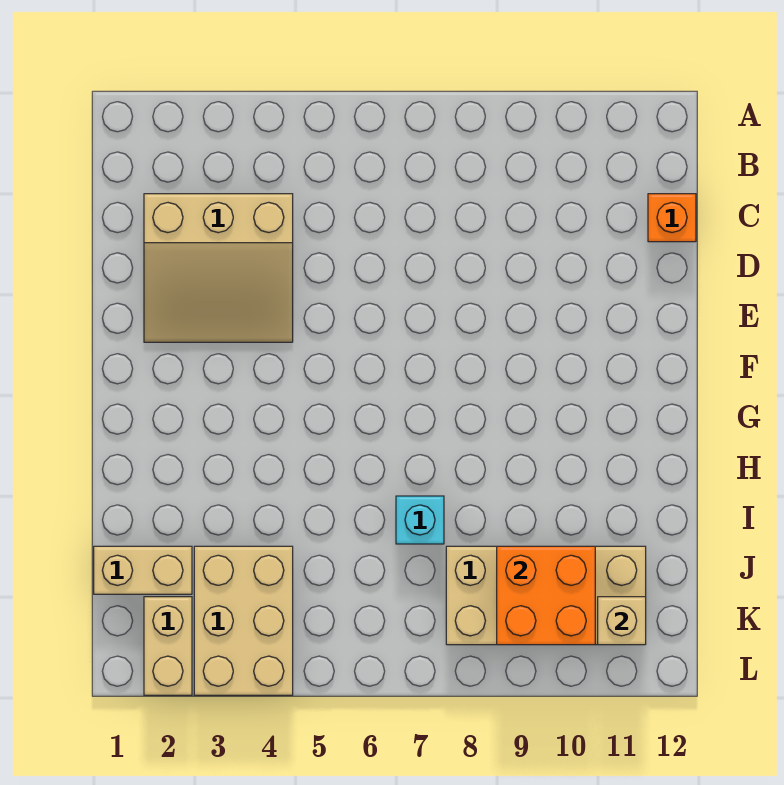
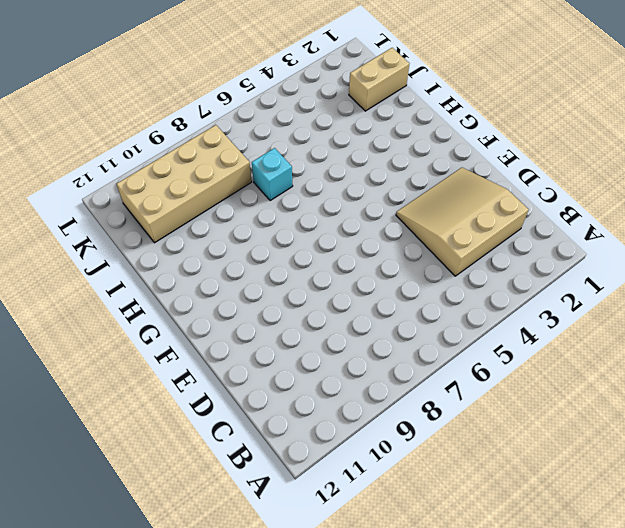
none -> orange 1x1 brick [648,194,696,242]
none -> tan 2x3 brick [194,546,293,695]

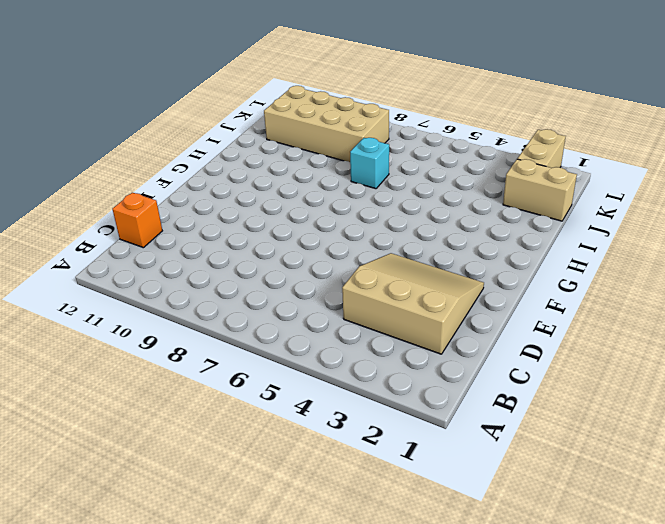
none -> tan 2x3 brick [194,546,293,695]
none -> orange 2x2 brick [497,546,595,645]

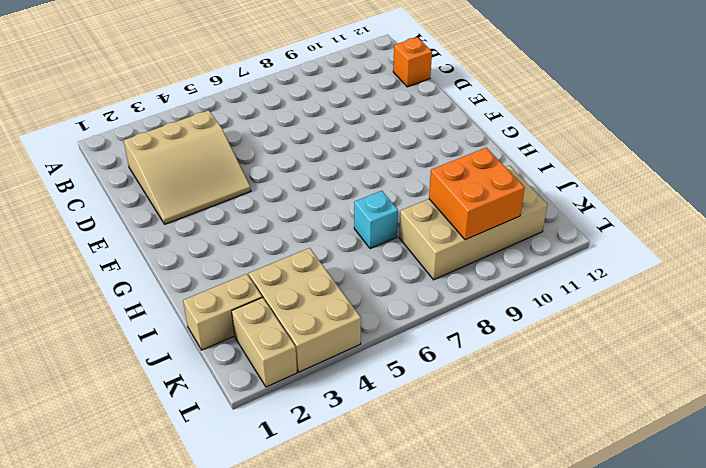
none -> tan 1x1 brick [598,597,646,645]

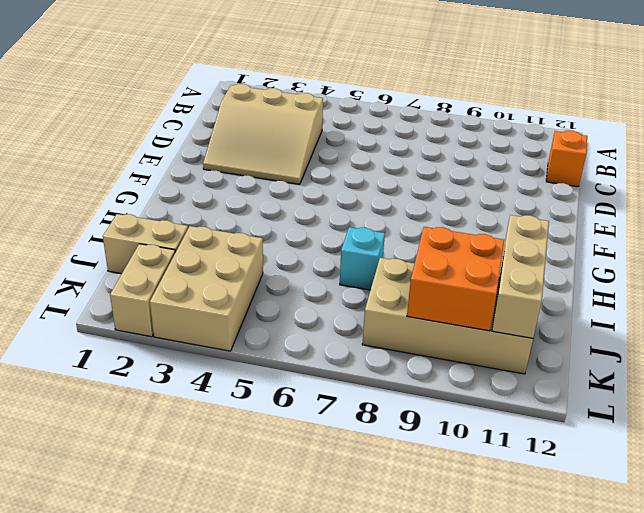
tan 1x3 brick [492,215,549,338] -> tan 1x1 brick [598,597,646,645]

